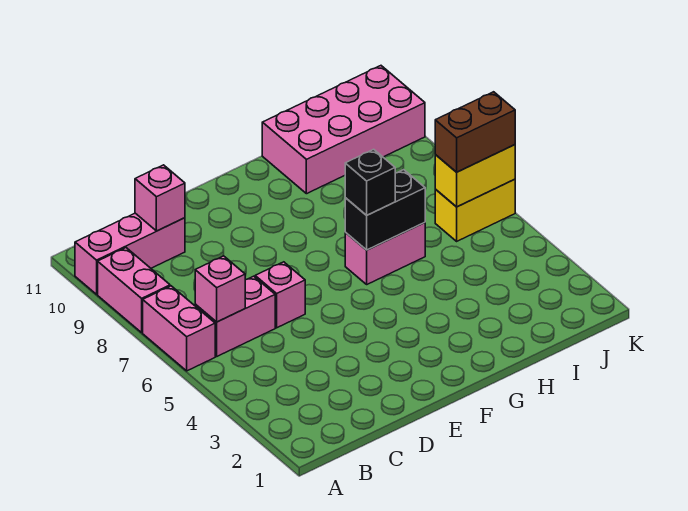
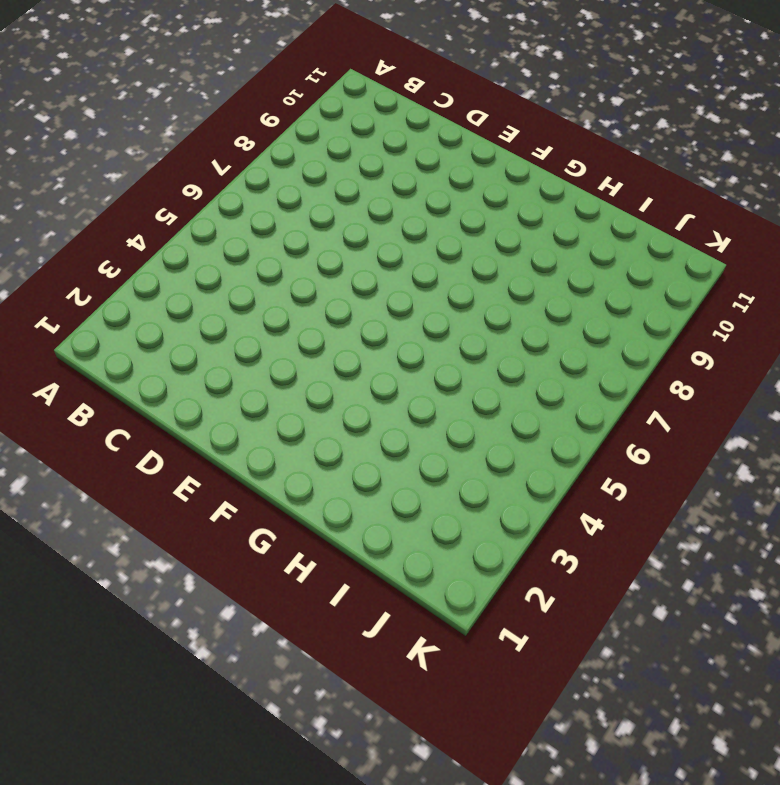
none -> pink 1x2 brick [143,286,215,371]
none -> pink 1x2 brick [98,248,170,333]
none -> pink 1x3 brick [75,213,185,294]

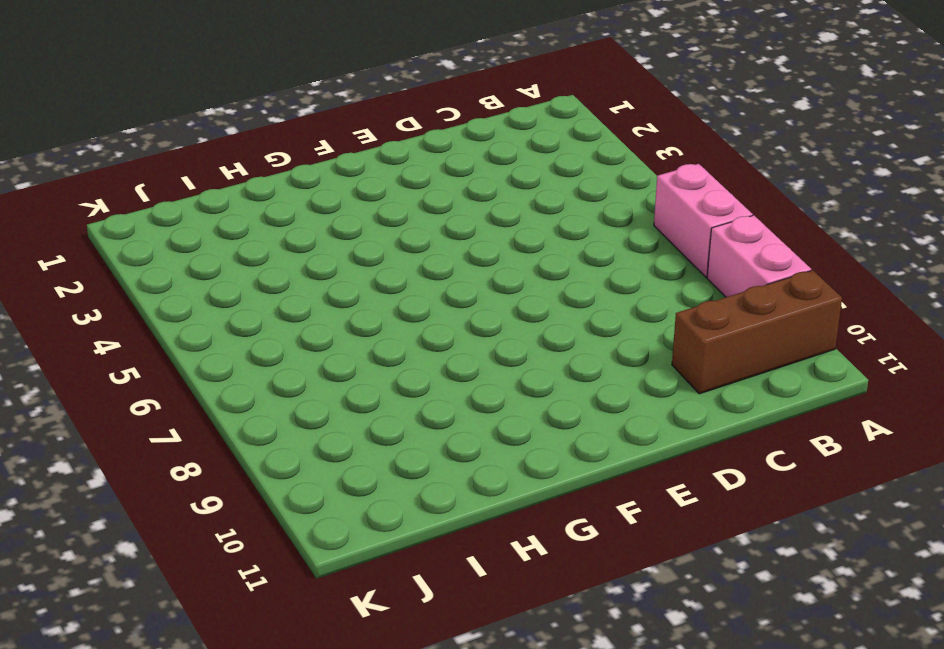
brown 1x3 brick [672,270,842,394] -> pink 1x3 brick [75,213,185,294]
none -> pink 1x2 brick [195,276,275,356]
none -> pink 1x1 brick [255,262,305,328]
none -> pink 1x2 brick [345,223,425,284]

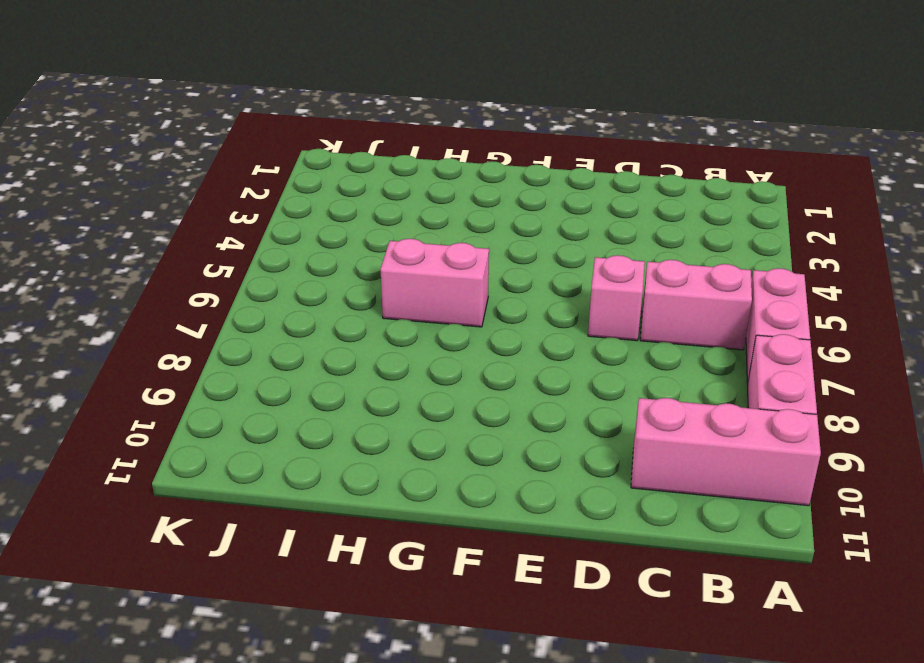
none -> pink 2x4 brick [262,66,425,194]
none -> yellow 1x2 brick [435,179,515,241]
none -> pink 1x1 brick [195,256,245,322]

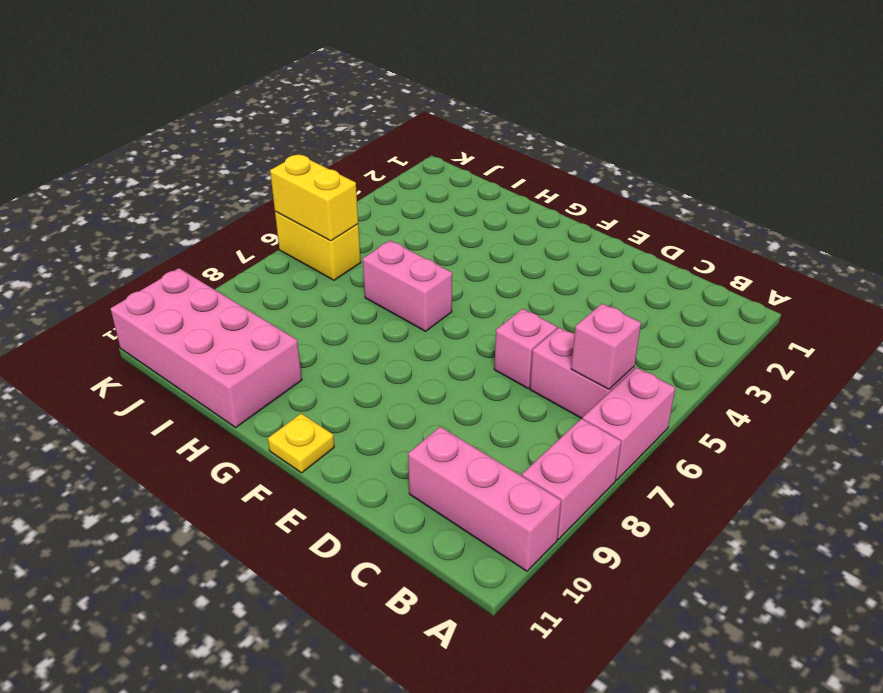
yellow 1x1 plate [268,414,334,473] -> none
none -> pink 1x1 brick [135,165,185,231]
none -> black 1x2 brick [345,170,425,250]
none -> black 1x1 brick [345,149,395,215]

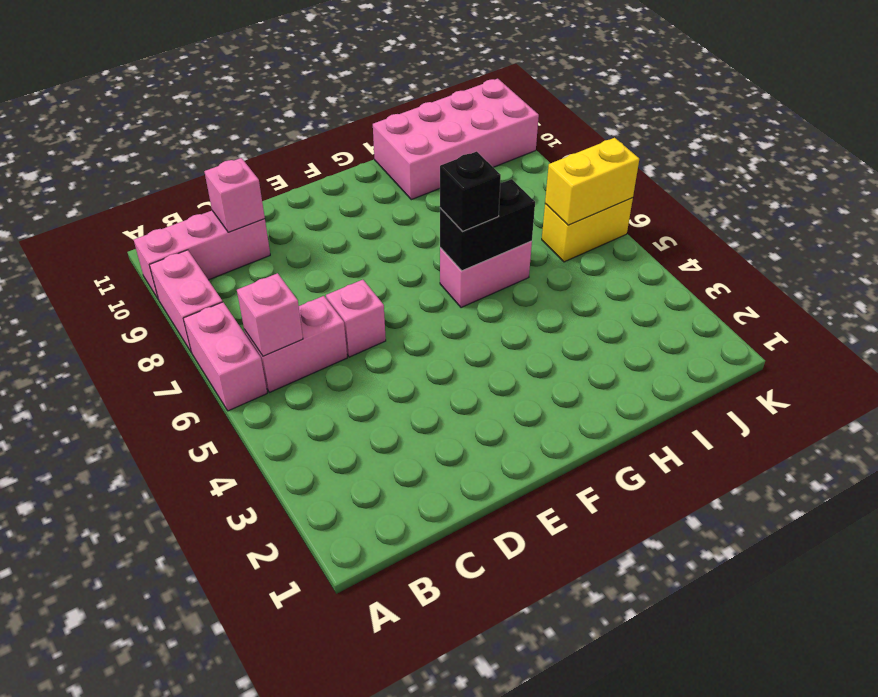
none -> brown 1x2 brick [435,92,515,172]

